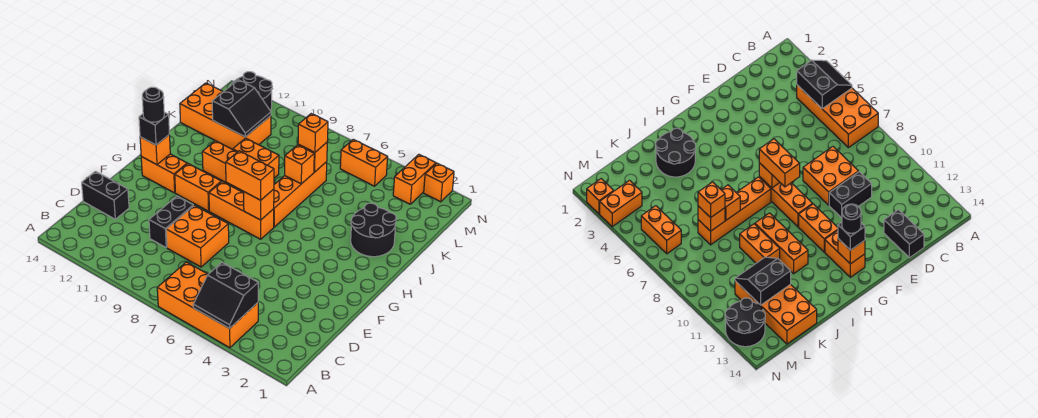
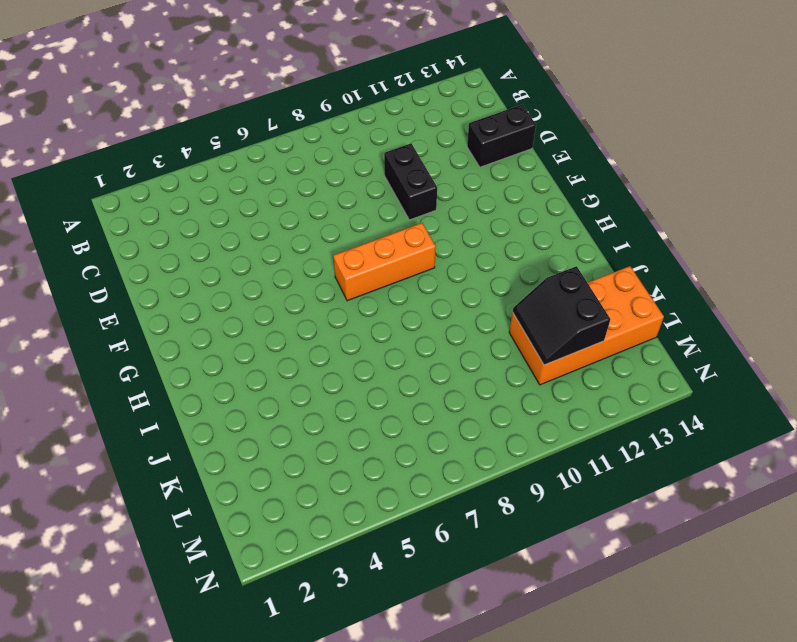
none -> orange 2x4 brick [157,262,258,348]
none -> orange 2x2 brick [166,205,229,267]
none -> orange 1x2 brick [175,164,221,211]

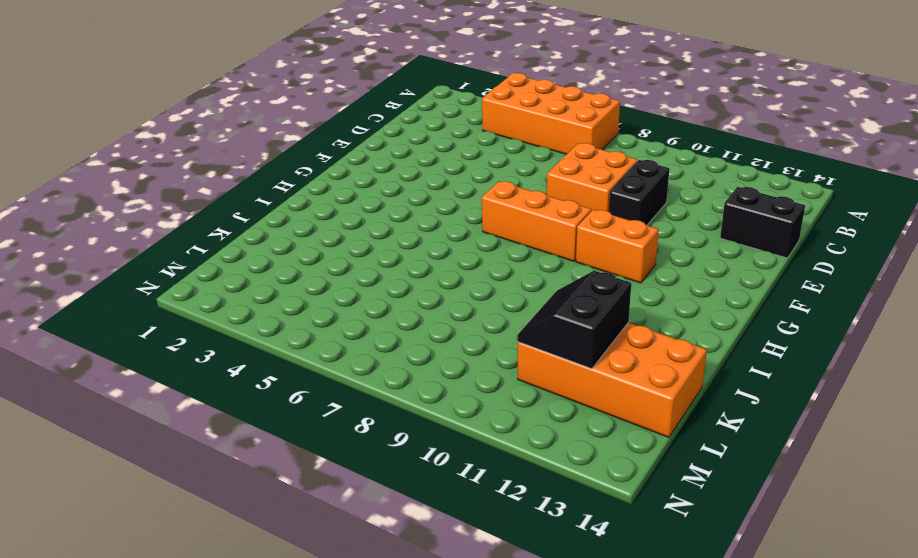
none -> orange 1x2 brick [141,154,187,193]
none -> orange 1x4 brick [274,162,327,227]
none -> black 2x2 round brick [351,203,396,257]

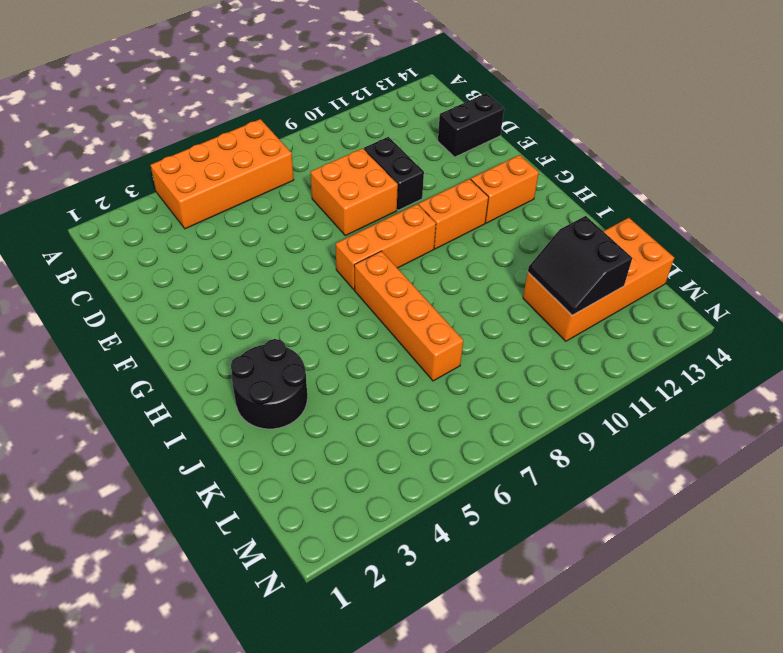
none -> orange 1x3 brick [202,141,244,192]
none -> orange 1x2 brick [233,138,279,178]
none -> orange 1x2 brick [393,154,436,204]

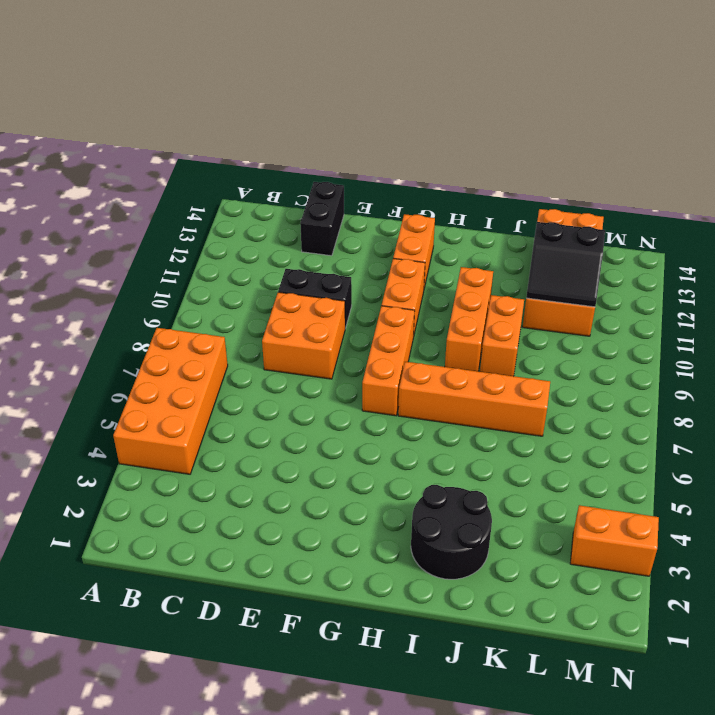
none -> orange 1x2 brick [340,139,388,186]
none -> black 2x2 round brick [230,72,272,111]
none -> orange 1x1 brick [424,163,454,202]

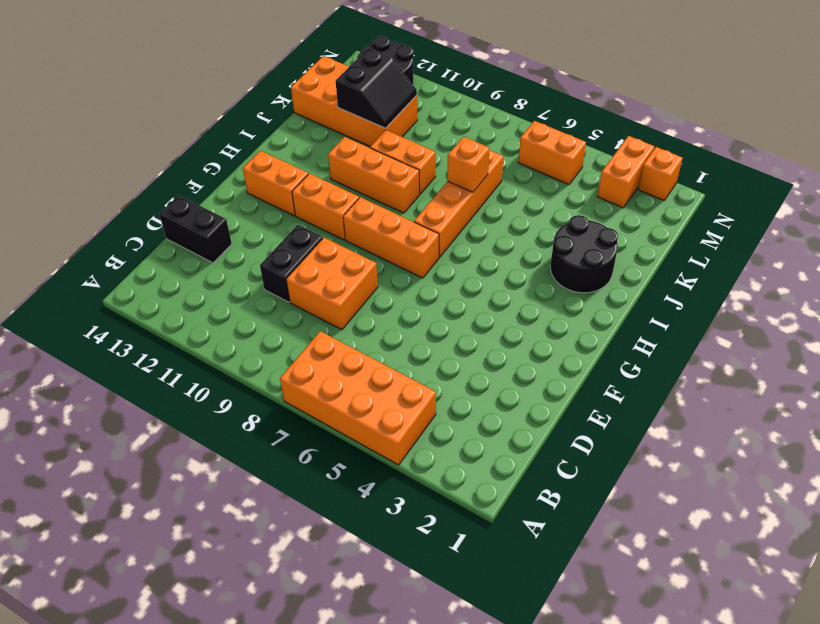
none -> black 2x2 slope [193,263,258,328]
none -> orange 1x1 brick [244,189,274,220]
none -> orange 1x1 brick [140,134,170,165]

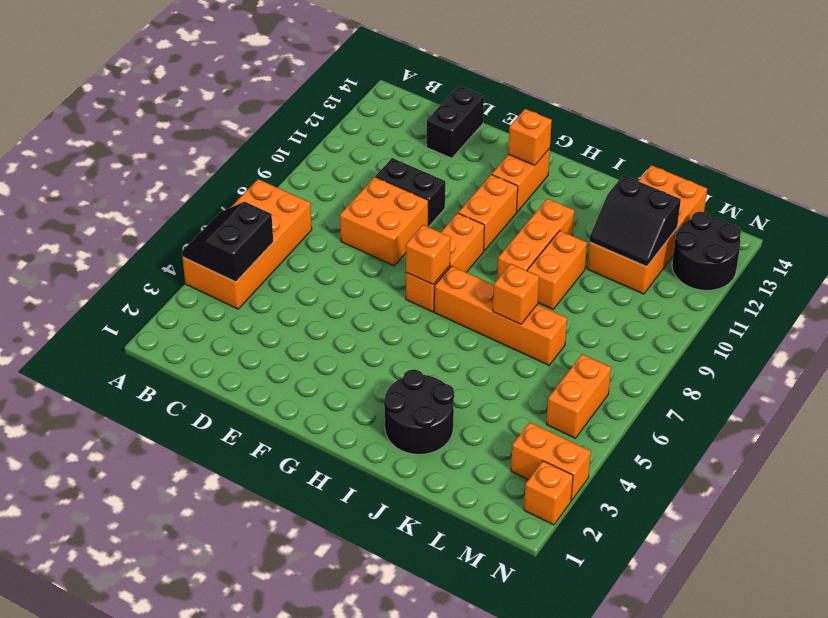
none -> orange 1x1 brick [298,143,327,172]
none -> orange 1x2 brick [226,151,274,200]
none -> black 1x1 brick [139,112,170,145]

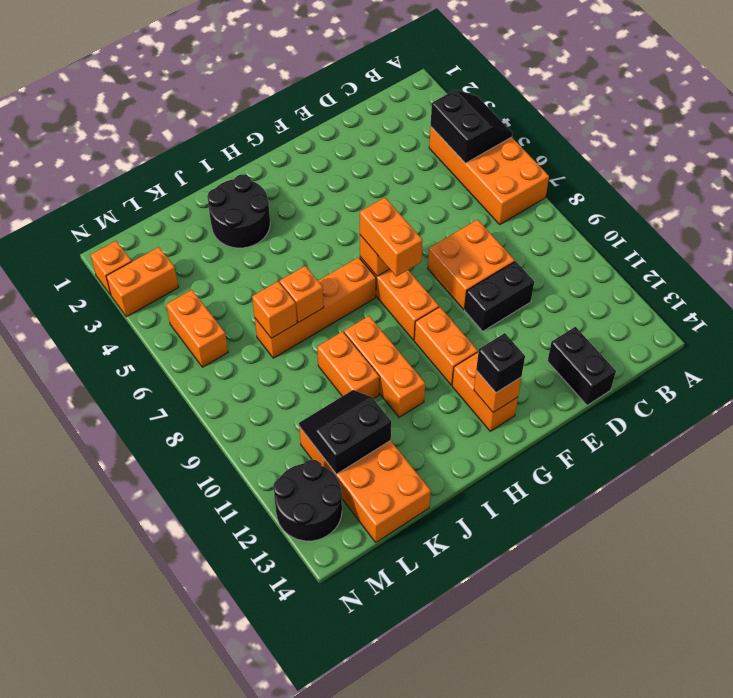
none -> orange 1x1 brick [298,114,328,153]
none -> black 1x1 round brick [142,87,164,122]

